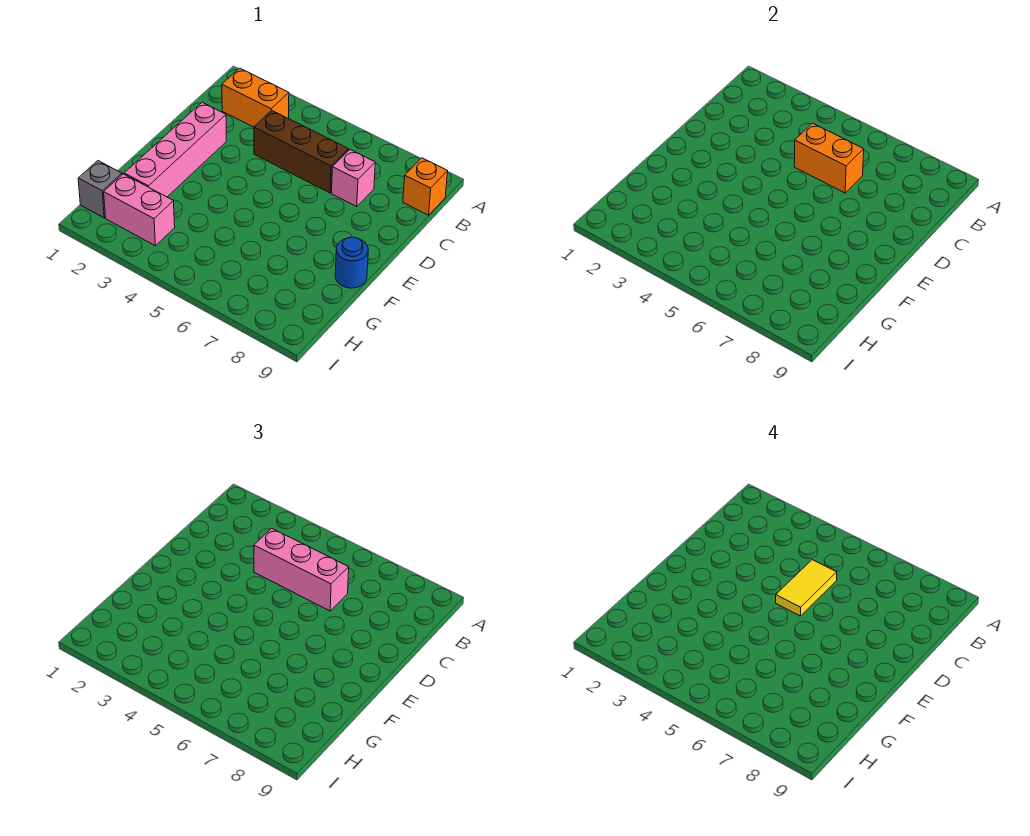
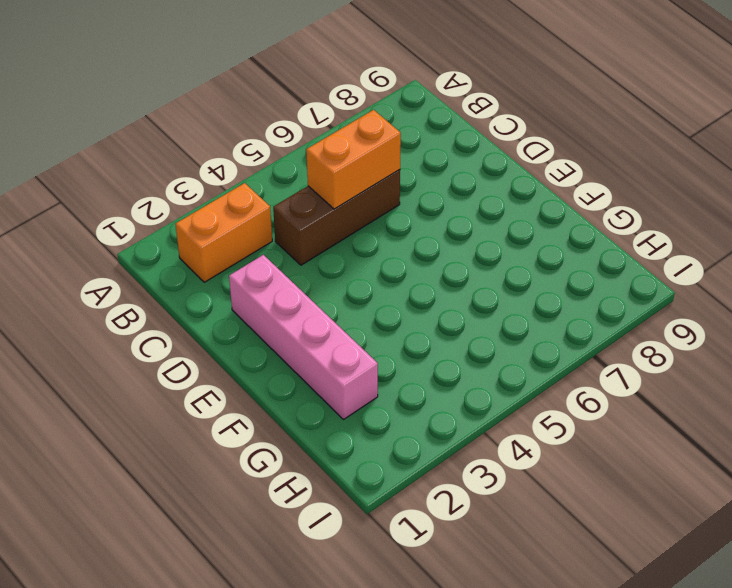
none -> orange 1x1 brick [403,158,448,215]
none -> pink 1x1 brick [332,150,375,206]

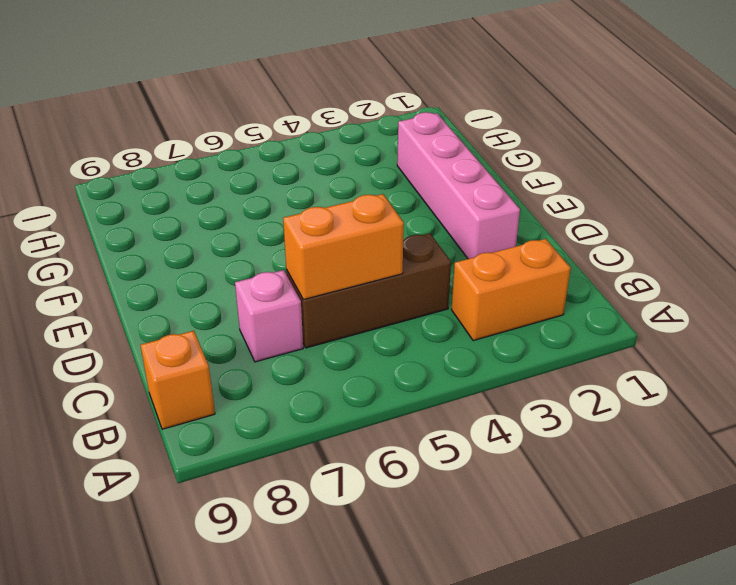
none -> blue 1x1 round brick [335,237,368,288]
none -> grey 1x1 brick [78,161,122,218]

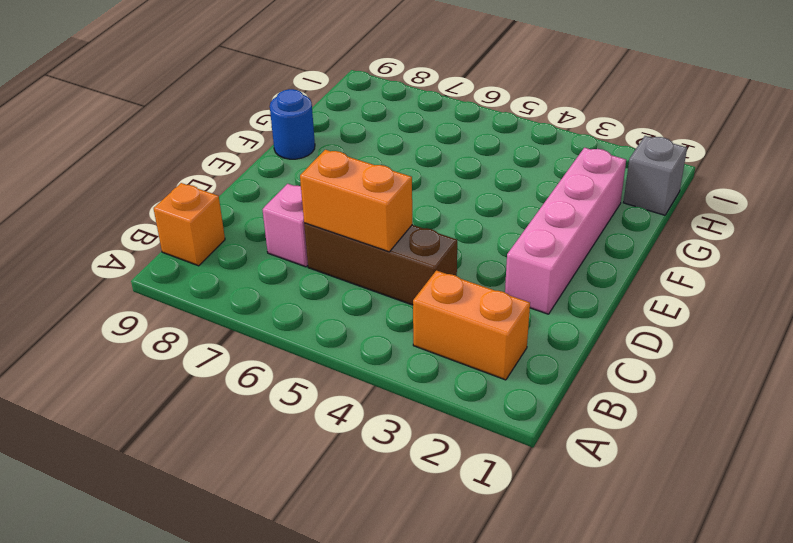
none -> pink 1x2 brick [104,174,175,246]
none -> pink 1x3 brick [254,528,349,611]

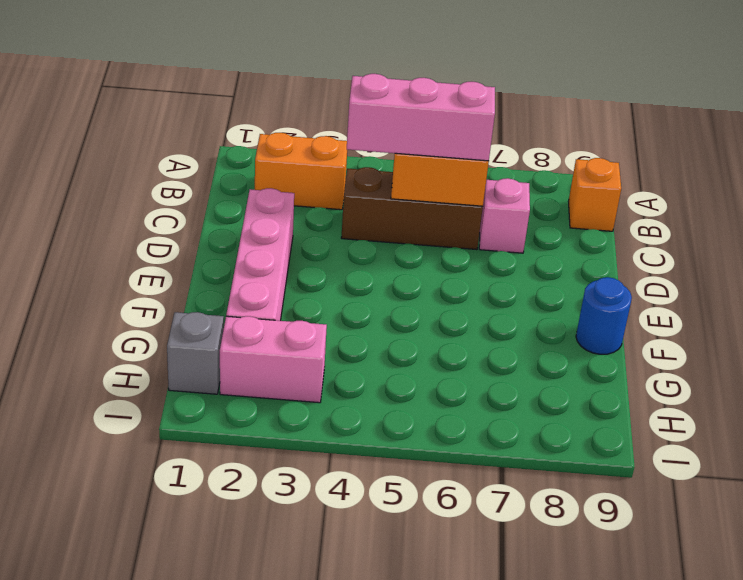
none -> yellow 1x2 tile [776,560,837,616]

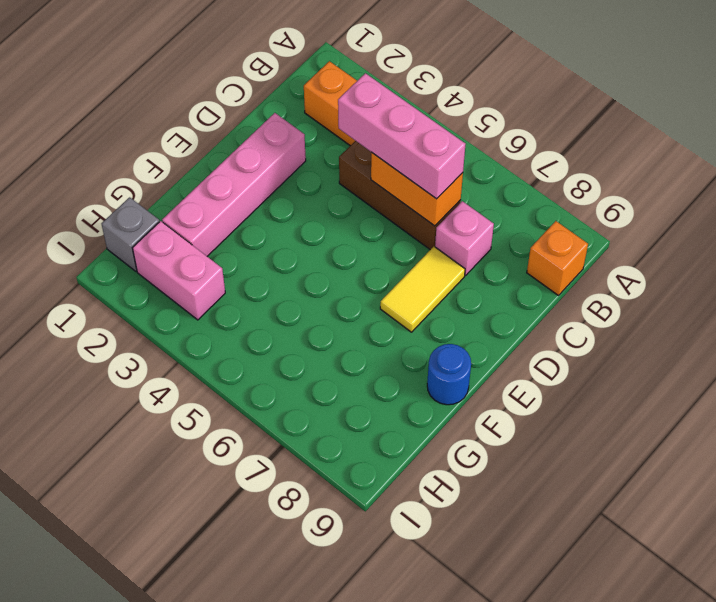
yellow 1x2 tile [380,247,465,332] -> yellow 1x2 tile moved to [776,560,837,616]

